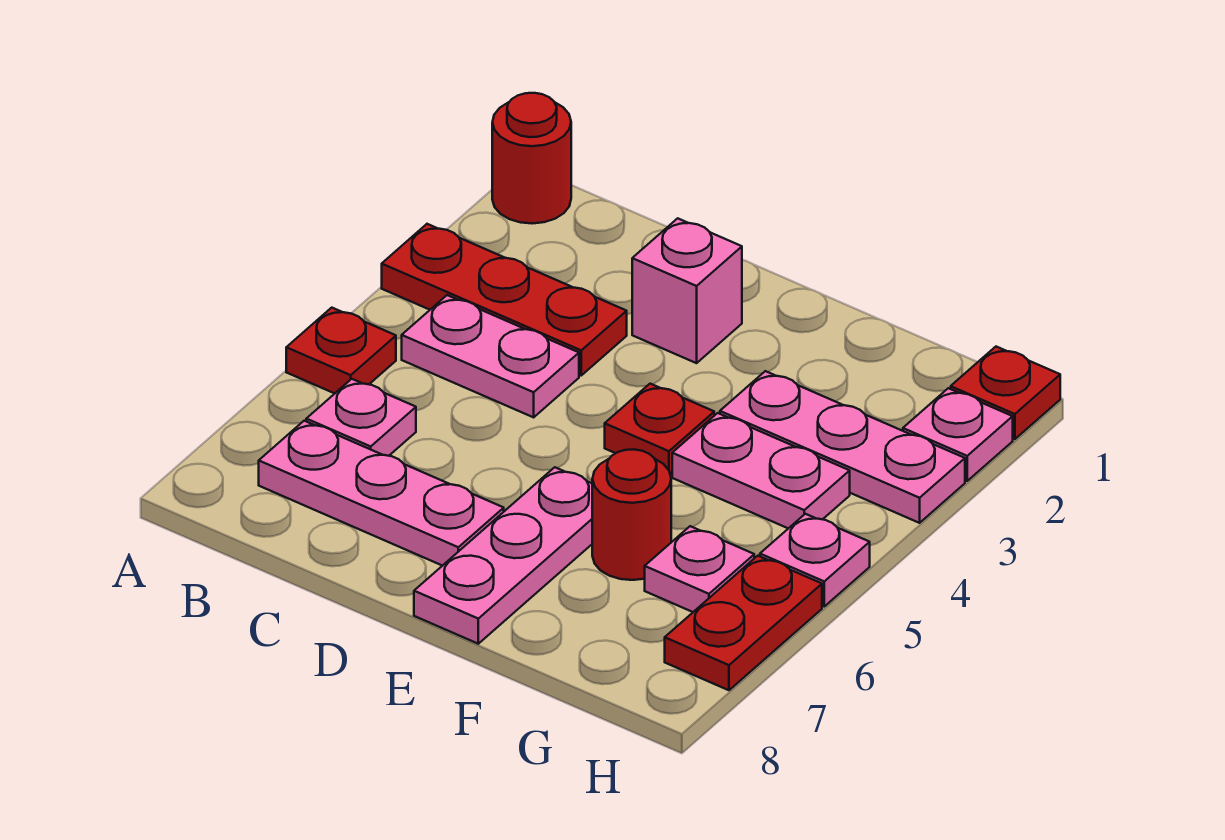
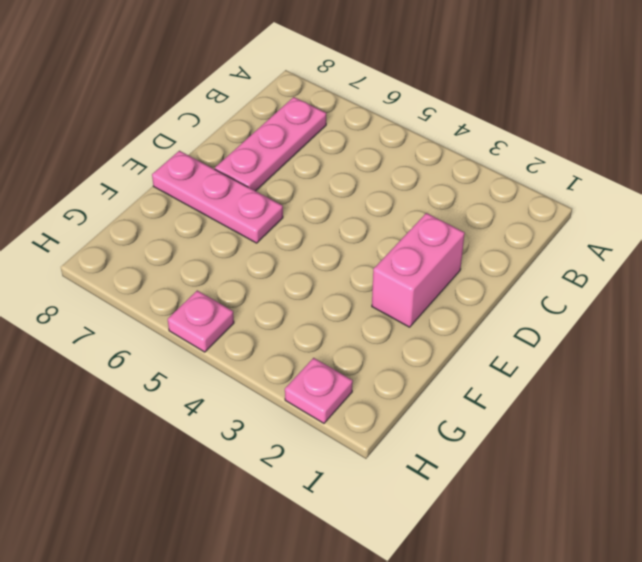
pink 1x2 brick [372,213,465,327] -> pink 1x1 brick [632,218,742,363]
none -> red 1x1 round brick [492,93,571,224]
none -> red 1x3 plate [382,224,627,375]
none -> red 1x1 plate [286,308,396,393]

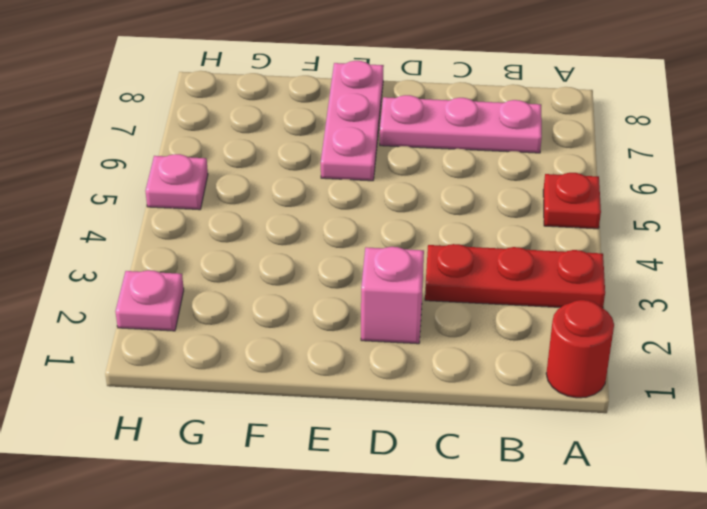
none -> pink 1x2 plate [402,295,579,417]
none -> pink 1x1 plate [306,379,416,456]
none -> red 1x1 plate [605,384,714,475]

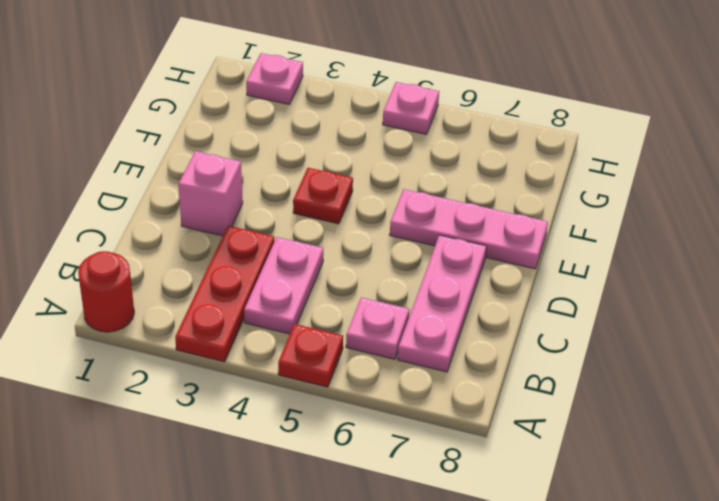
none -> pink 1x3 plate [720,371,965,523]
none -> pink 1x2 plate [672,413,850,528]
none -> red 1x1 round brick [592,449,671,580]

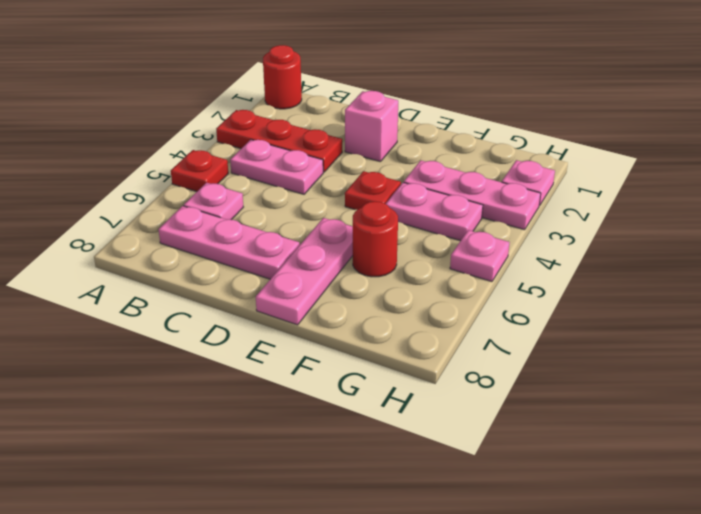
none -> pink 1x1 plate [645,526,754,612]
none -> red 1x1 plate [951,347,1060,439]
none -> red 1x2 plate [665,556,822,690]

